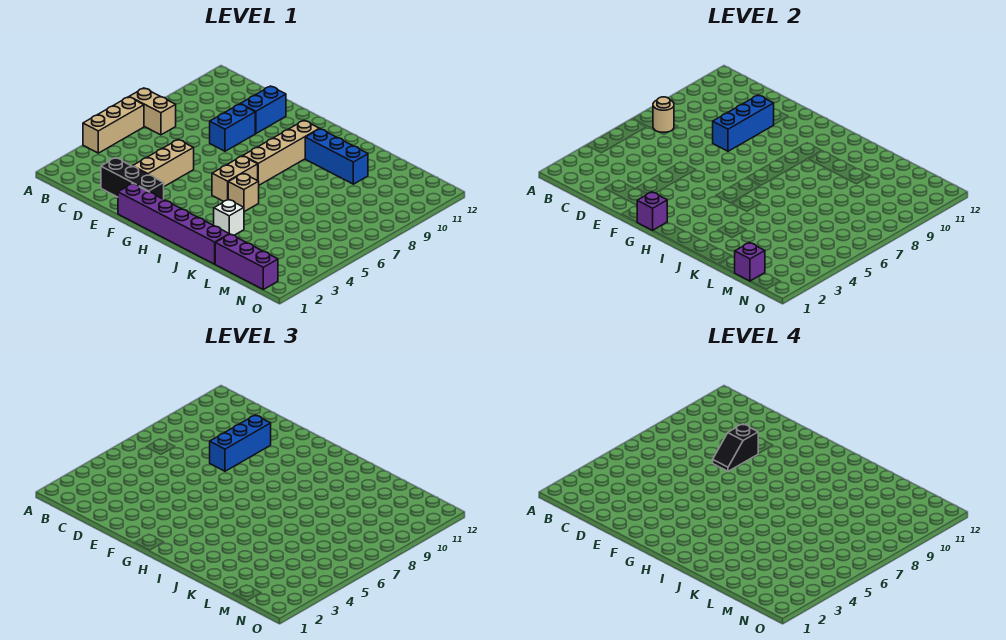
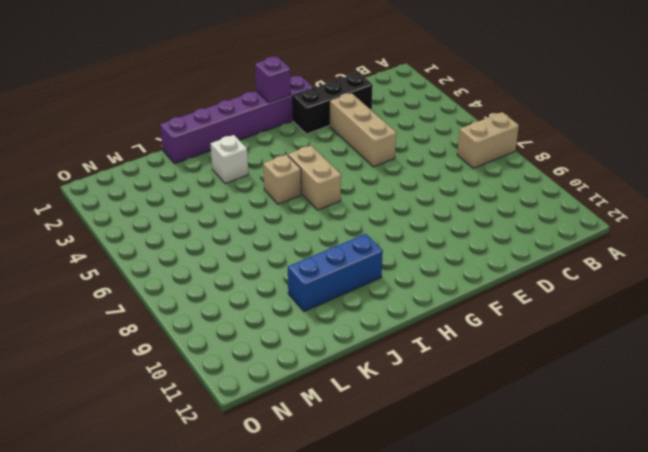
none -> tan 1x3 brick [83,97,144,153]
none -> blue 1x2 brick [210,104,255,151]
none -> blue 1x2 brick [241,86,286,134]

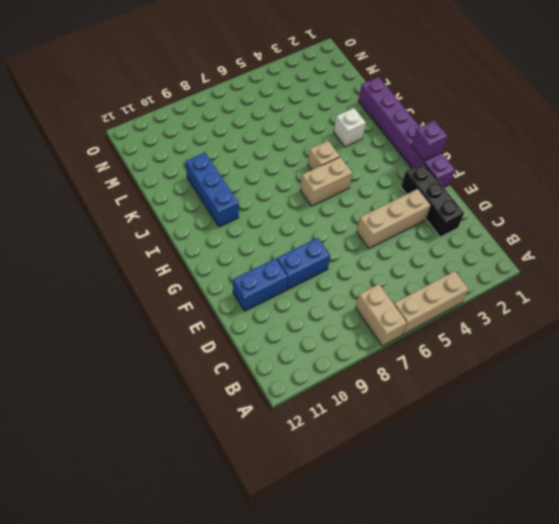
none -> tan 1x4 brick [243,121,319,185]
none -> purple 1x3 brick [215,234,278,289]
none -> tan 1x1 round brick [653,97,674,132]

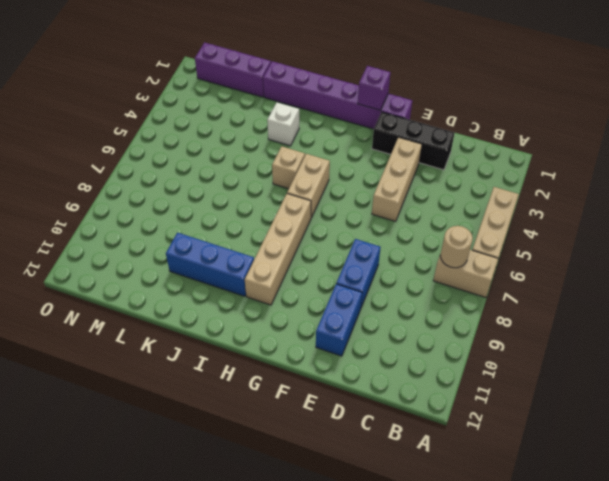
none -> blue 1x3 brick [713,95,774,151]
none -> purple 1x1 brick [735,243,765,281]
none -> blue 1x3 brick [210,415,271,471]

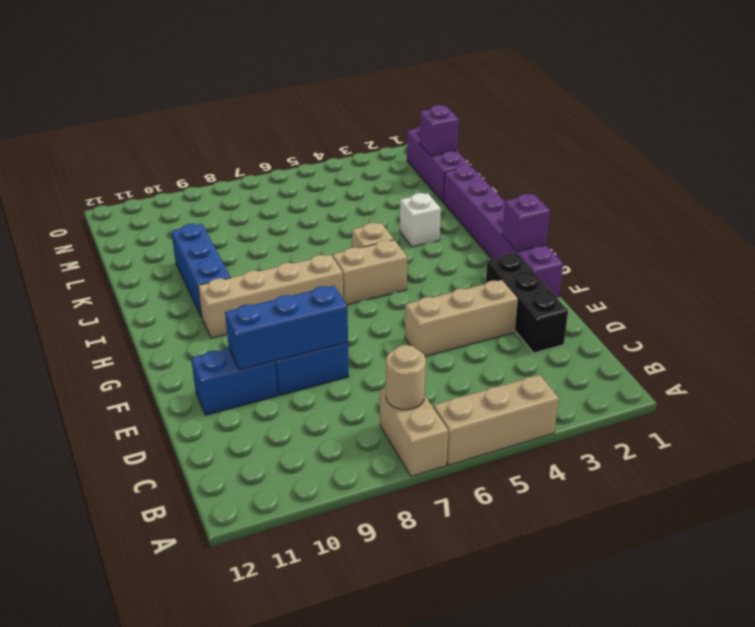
none -> blue 1x3 brick [210,415,271,471]
none -> black 1x2 slope [713,424,758,471]

